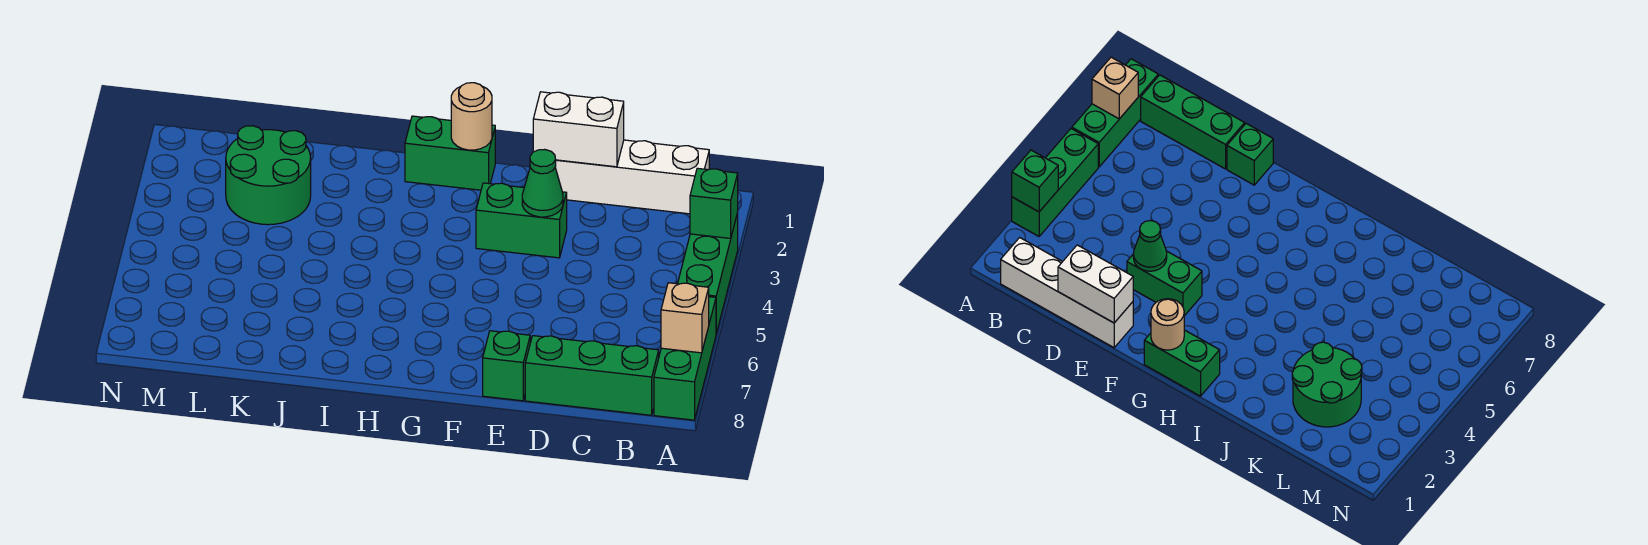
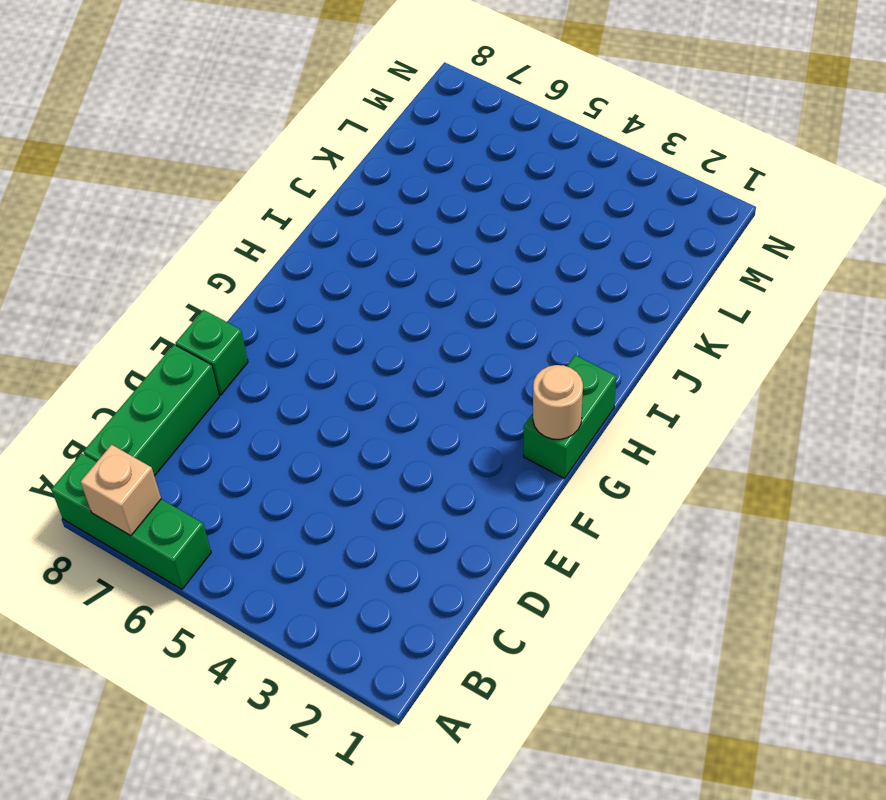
none -> green 1x3 brick [678,213,738,333]
none -> white 1x4 brick [555,140,709,214]
none -> green 1x2 brick [476,183,567,258]

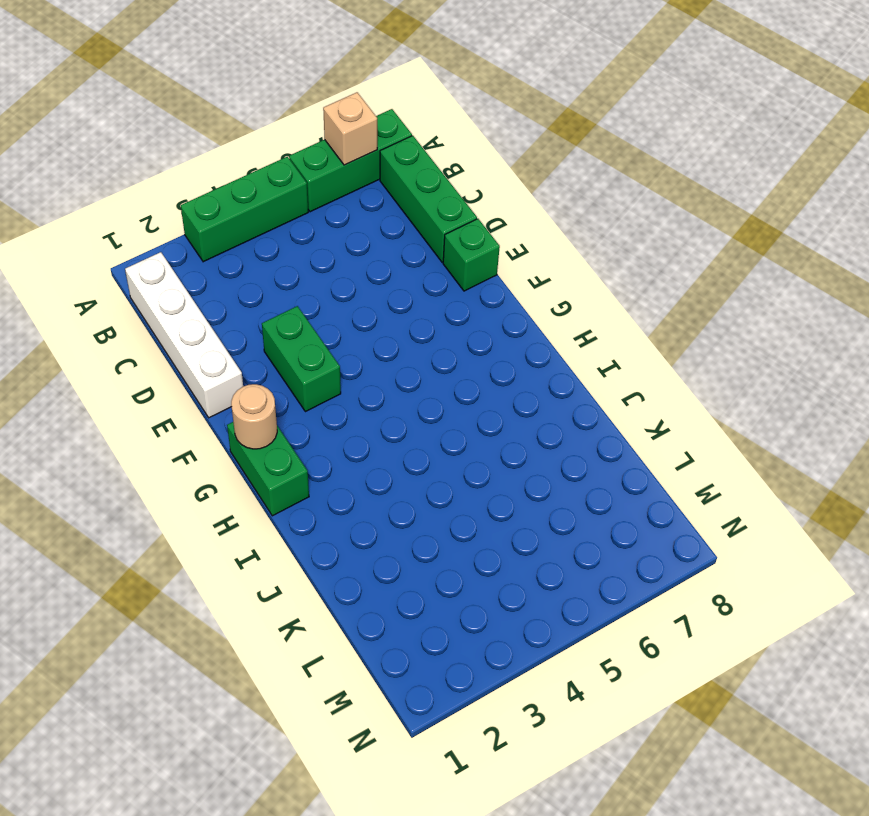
none -> green 2x2 round brick [226,126,311,225]
none -> green 1x1 brick [690,168,738,238]
none -> white 1x2 brick [533,92,624,167]

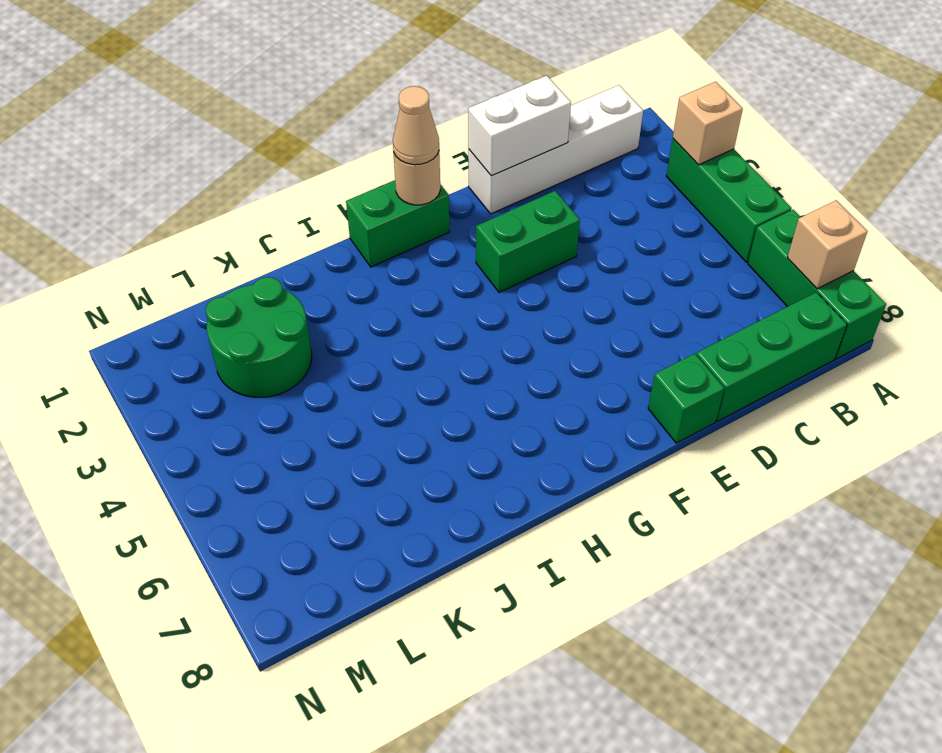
tan 1x1 brick [673,82,743,165] -> green 1x1 brick [690,168,738,238]
tan 1x1 cone [393,86,439,165] -> none
none -> green 1x1 cone [522,149,563,217]

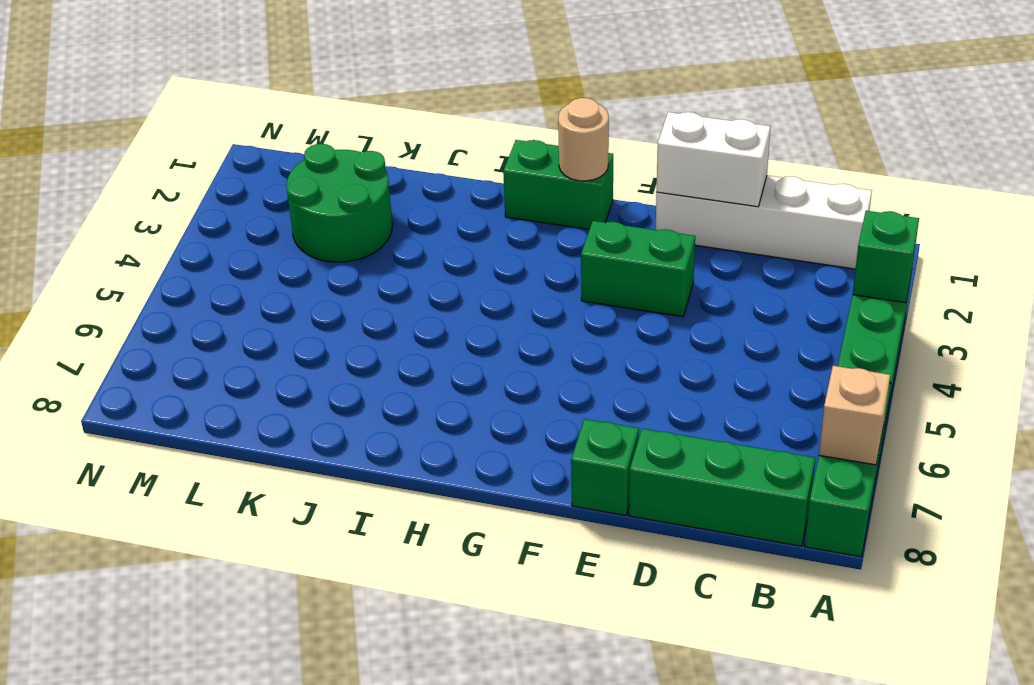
none -> green 1x1 cone [522,149,563,217]

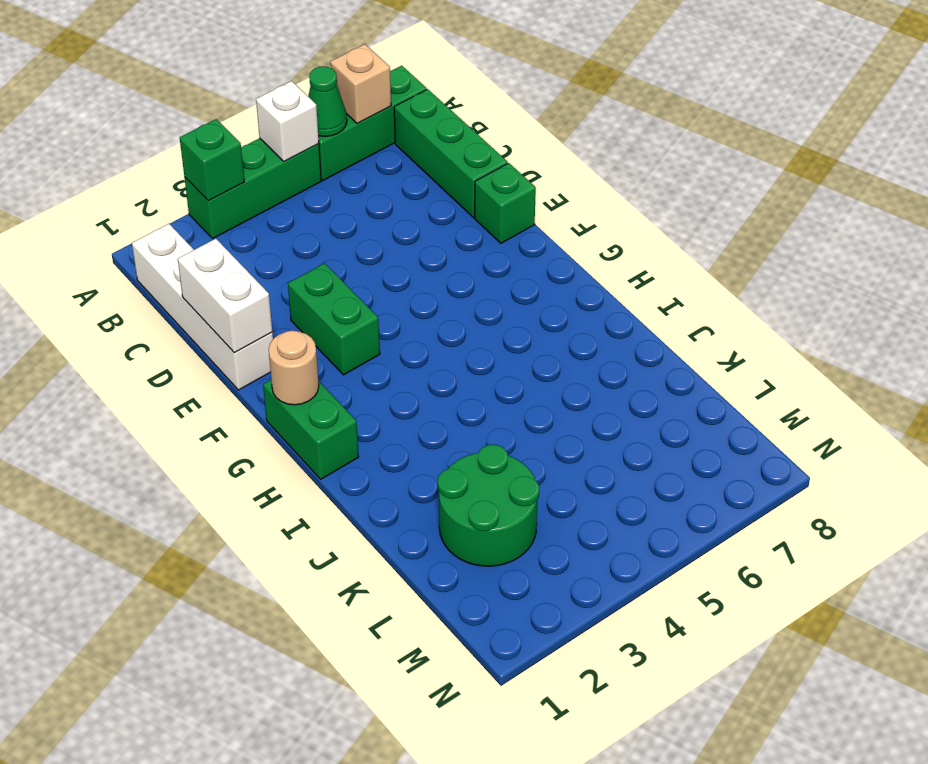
white 1x1 brick [256,81,319,161] -> none
green 1x1 cone [308,66,347,137] -> green 1x1 cone moved to [522,149,563,217]

